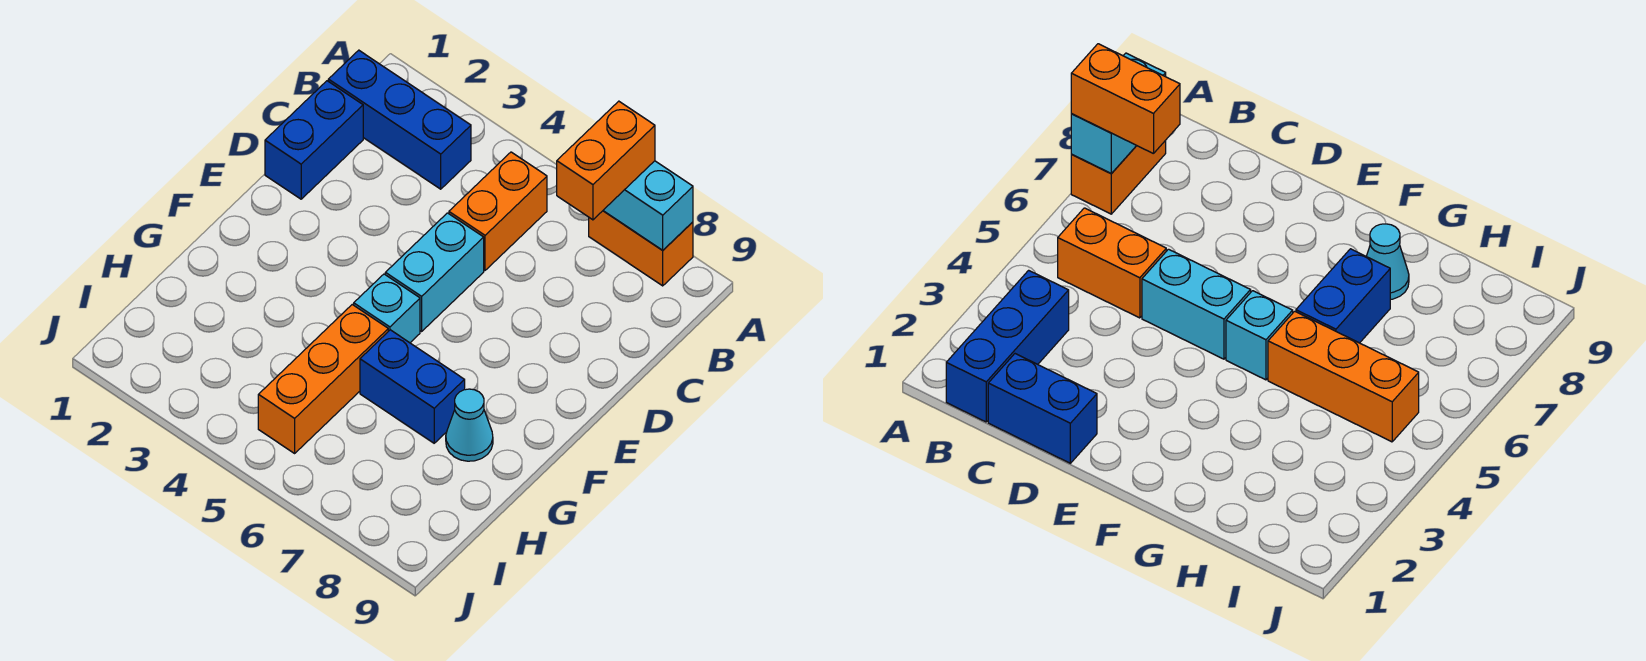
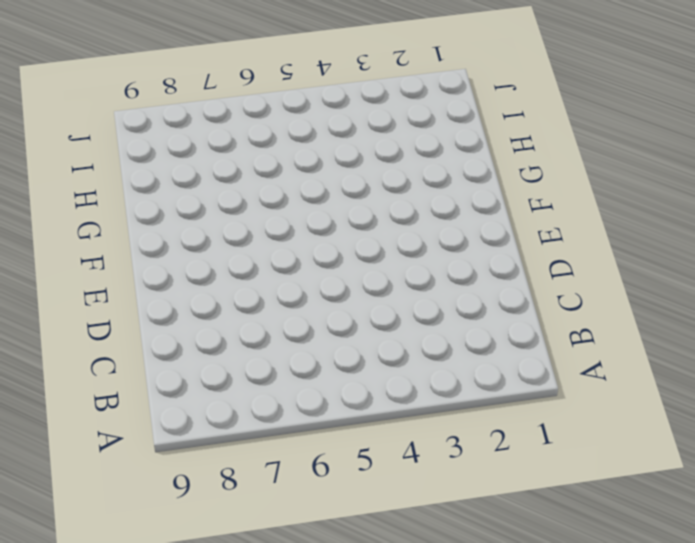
none -> orange 1x2 brick [589,211,693,286]
none -> blue 1x3 brick [328,50,471,189]

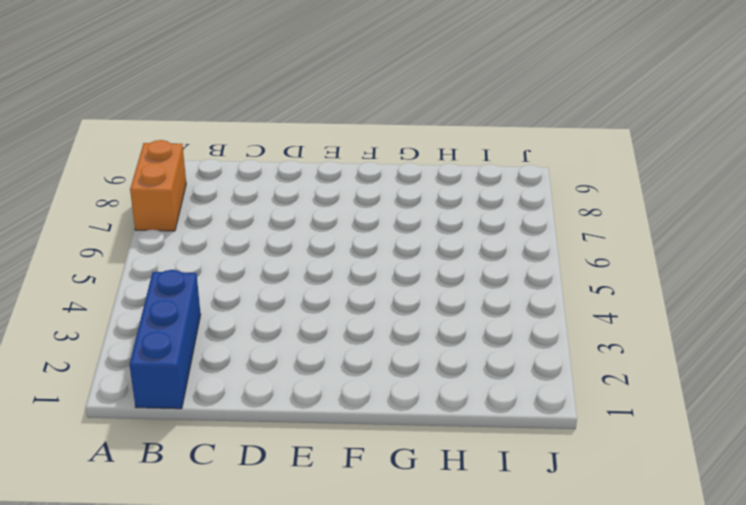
none -> orange 1x2 brick [449,152,547,270]
none -> blue 1x2 brick [265,81,363,199]

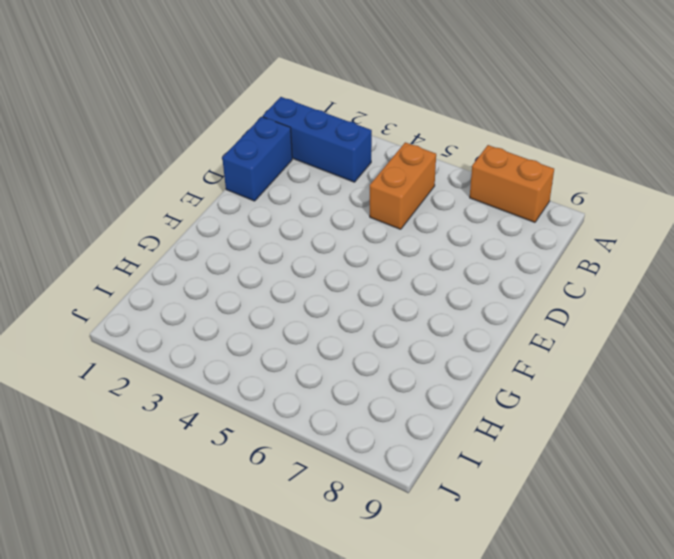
none -> cyan 1x2 brick [385,213,484,331]
none -> cyan 1x1 brick [354,274,420,343]

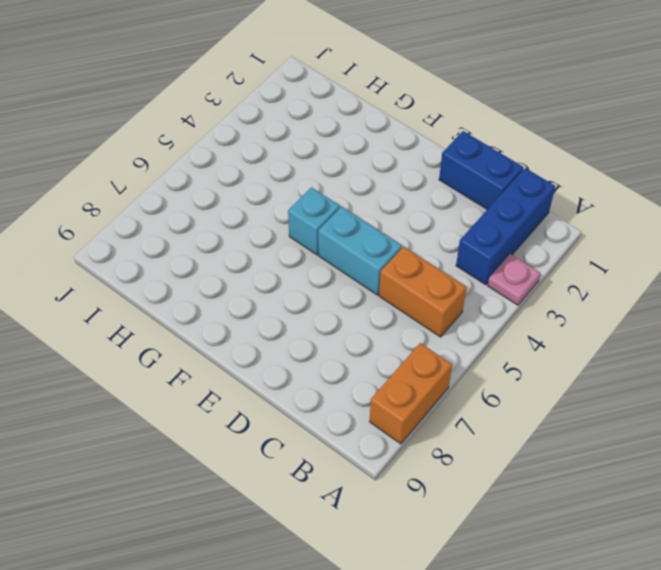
pink 1x1 plate [488,254,541,305] -> none
none -> orange 1x3 brick [258,305,388,453]
none -> blue 1x2 brick [360,330,465,443]

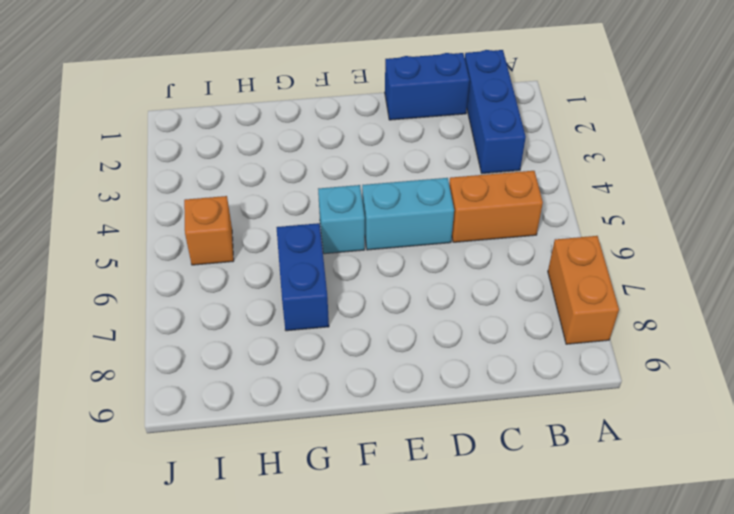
orange 1x1 brick [184,196,234,265] -> orange 1x3 brick [258,305,388,453]
none -> cyan 1x1 cone [446,389,493,461]
none -> cyan 1x2 brick [603,161,693,250]

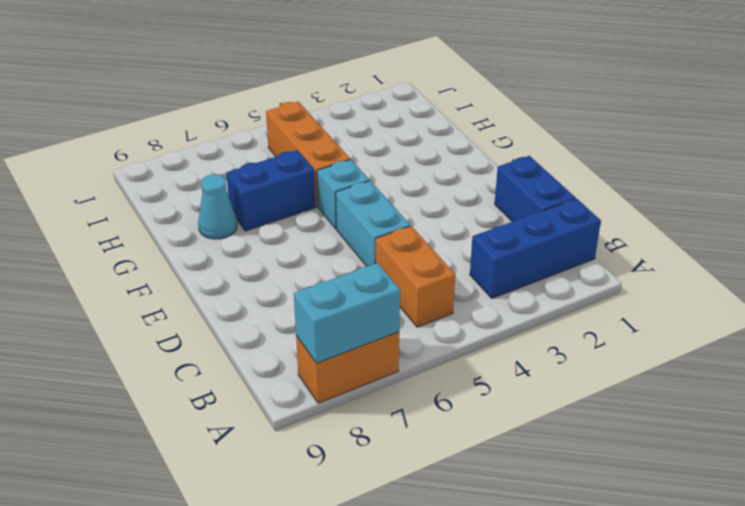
none -> orange 1x2 brick [557,101,655,220]

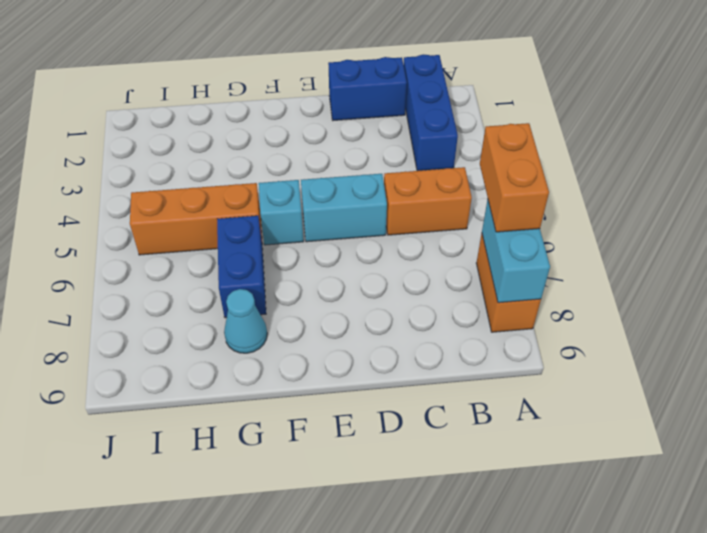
orange 1x2 brick [480,123,549,232] -> orange 1x2 brick turned to [557,101,655,220]

